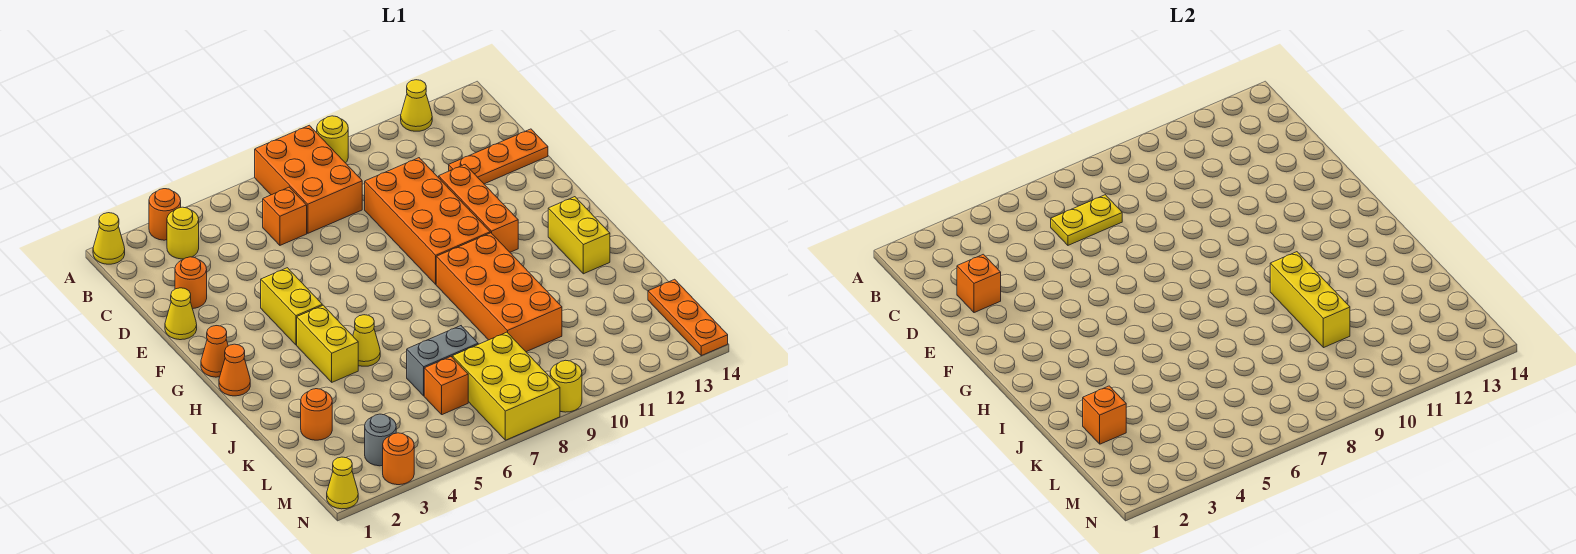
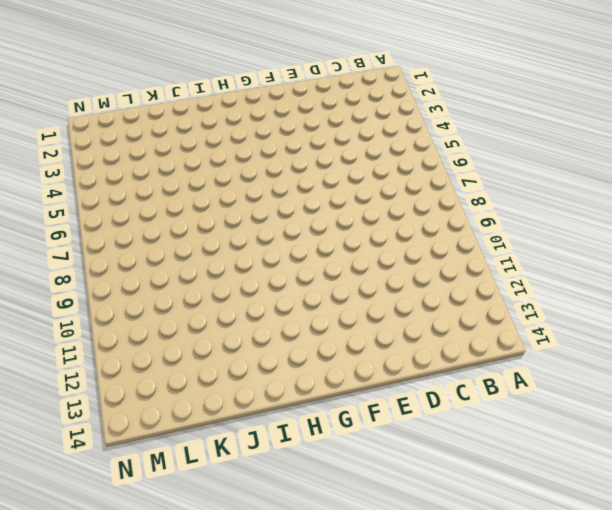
none -> yellow 1x1 cone [93,213,125,264]
none -> orange 1x1 round brick [149,189,181,240]
none -> orange 2x3 brick [255,125,362,233]
none -> yellow 1x1 round brick [317,116,348,163]

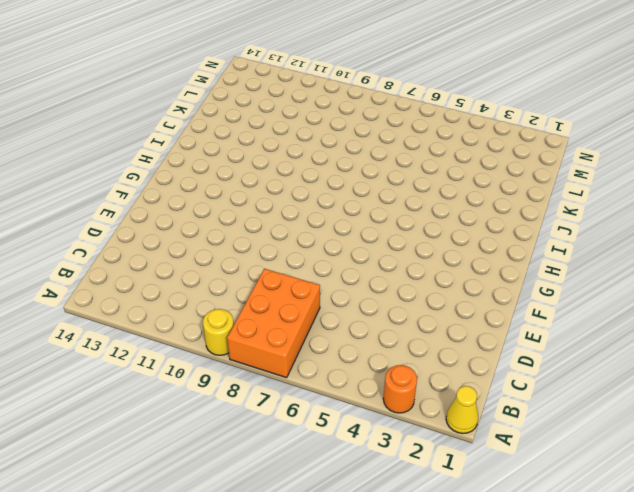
none -> yellow 1x1 cone [401,80,432,131]
none -> yellow 1x1 round brick [167,207,199,259]
none -> orange 1x1 brick [263,187,307,245]
none -> orange 1x1 round brick [175,257,207,309]

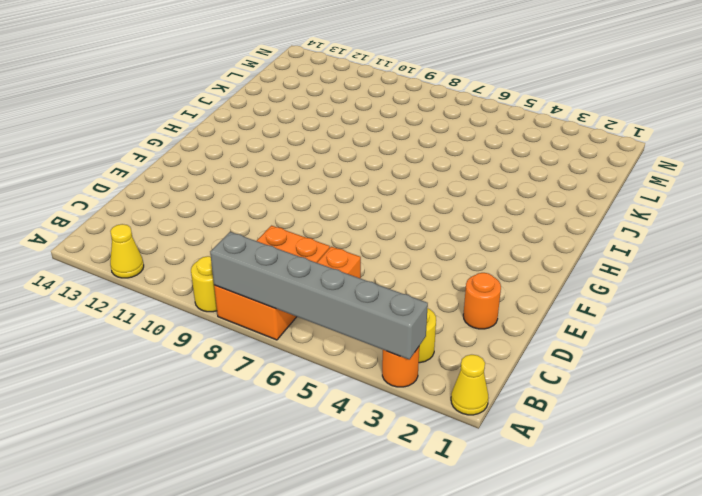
grey 1x6 brick [210,232,428,360] -> none
none -> orange 2x4 brick [365,158,490,284]
none -> orange 1x3 plate [449,129,548,184]
none -> yellow 1x1 cone [165,288,197,340]
none -> orange 1x3 brick [439,165,518,252]

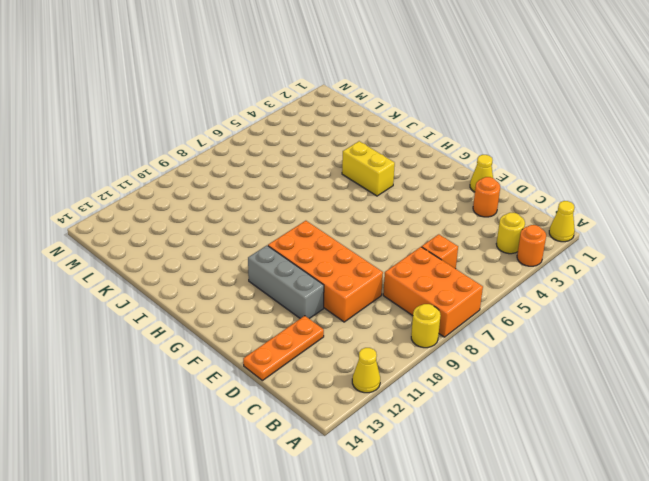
grey 1x3 brick [248,246,324,319] -> orange 1x3 brick [439,165,518,252]
none -> yellow 1x2 brick [261,268,322,345]
none -> orange 1x1 cone [201,326,228,377]
none -> orange 1x1 cone [219,344,250,396]
none -> orange 2x4 brick [436,233,562,352]

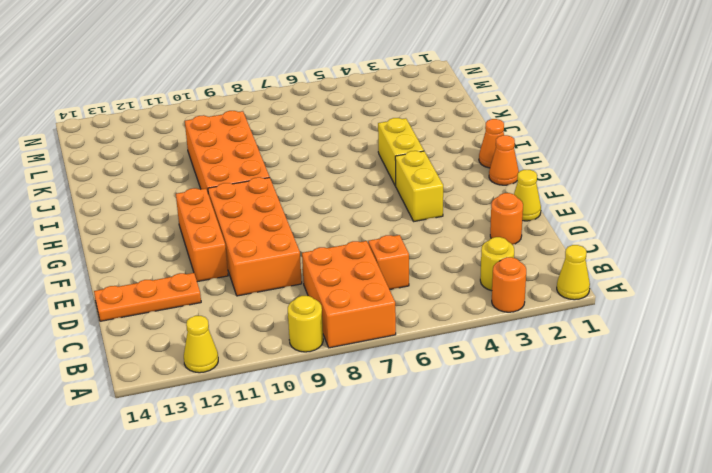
none -> yellow 1x2 brick [548,197,610,274]
none -> yellow 1x1 cone [353,315,380,366]
none -> orange 1x1 round brick [301,389,332,440]
none -> grey 1x2 brick [407,326,478,396]

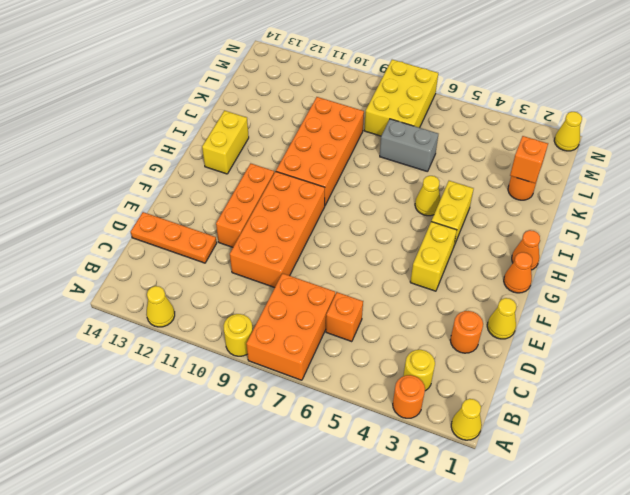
none -> orange 1x1 brick [424,357,468,415]
none -> orange 1x3 plate [648,279,728,356]
none -> grey 1x1 round brick [365,414,396,466]
none -> orange 1x1 round brick [383,433,414,485]

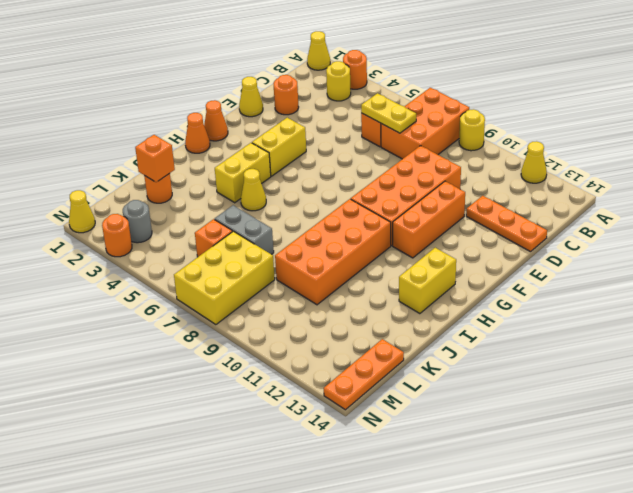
none -> yellow 1x1 round brick [550,360,582,412]
none -> orange 1x1 brick [957,254,1001,313]
none -> yellow 1x3 brick [1270,252,1350,348]

